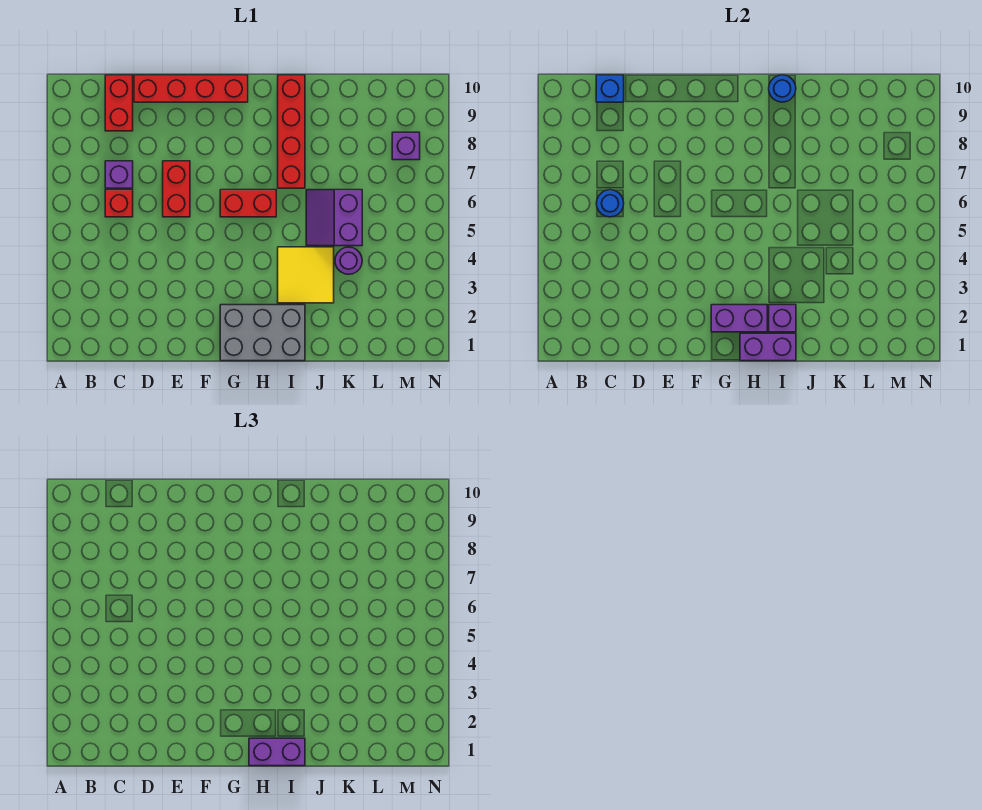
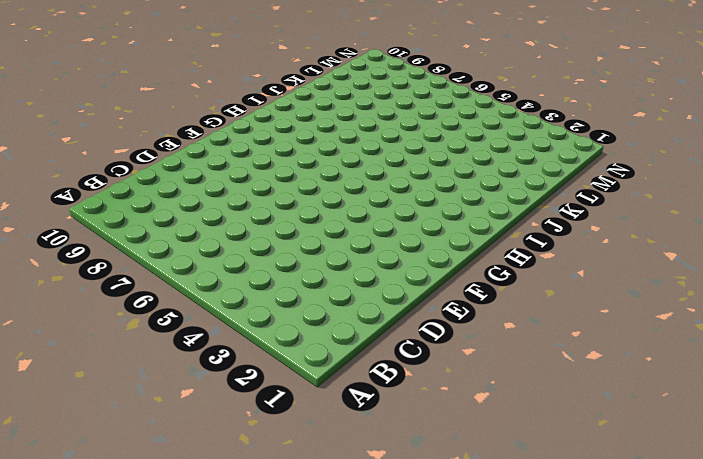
none -> red 1x1 brick [105,190,133,217]
none -> purple 1x1 brick [105,161,133,188]
none -> red 1x2 brick [105,75,133,131]

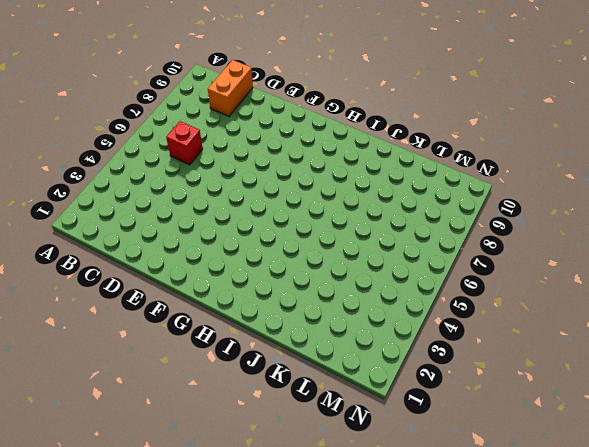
orange 1x2 brick [208,60,253,116] -> red 1x2 brick [105,75,133,131]
none -> purple 1x1 brick [105,161,133,188]
none -> red 1x4 brick [134,75,248,102]
none -> red 1x2 brick [163,161,190,217]

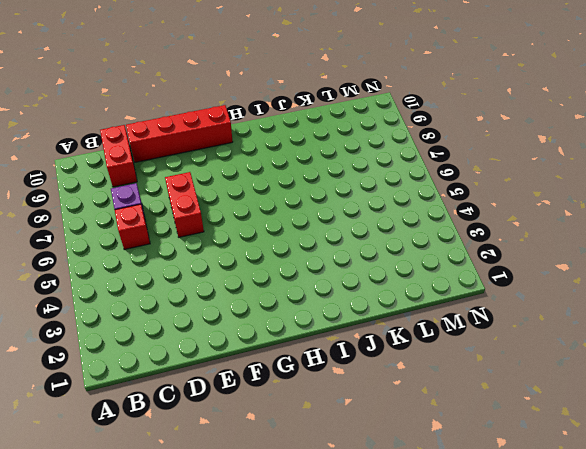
none -> grey 2x3 brick [220,305,305,361]
none -> red 1x2 brick [220,190,276,217]
none -> yellow 2x2 tile [278,247,334,303]

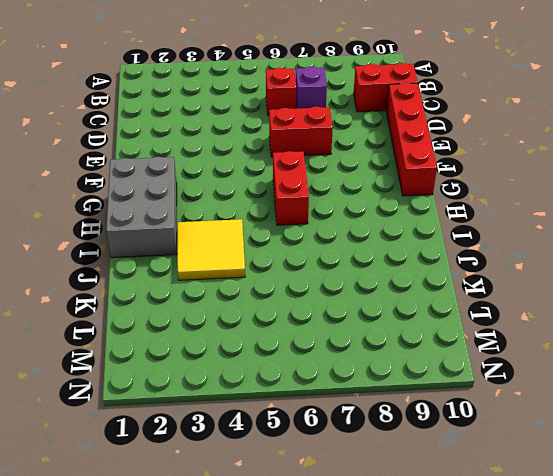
none -> red 1x4 brick [278,75,305,188]
none -> purple 2x2 slope [306,190,362,246]
none -> purple 1x1 round brick [335,247,362,274]

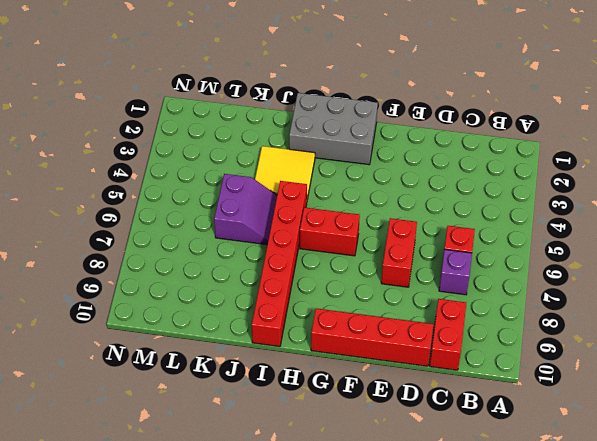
red 1x6 brick [252,181,307,347] -> red 1x4 brick [278,75,305,188]
none -> purple 1x1 round brick [335,247,362,274]
none -> purple 1x1 brick [392,132,420,160]
none -> blue 1x1 round brick [596,190,624,217]

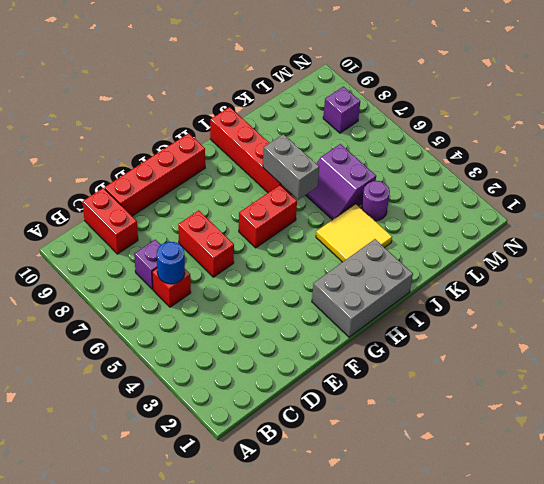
grey 1x2 brick [263,134,319,200] -> none
none -> blue 1x1 brick [596,75,624,102]
none -> purple 1x2 brick [711,305,767,332]
none -> purple 1x2 brick [740,333,796,361]

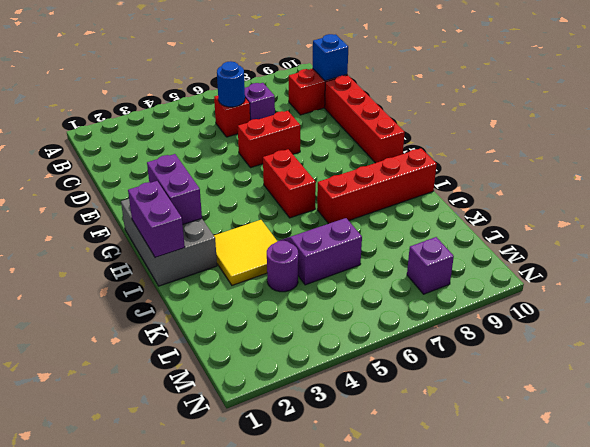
none -> purple 1x1 brick [769,305,796,332]
none -> blue 1x1 round brick [769,75,796,102]
none -> purple 1x2 brick [249,738,305,766]

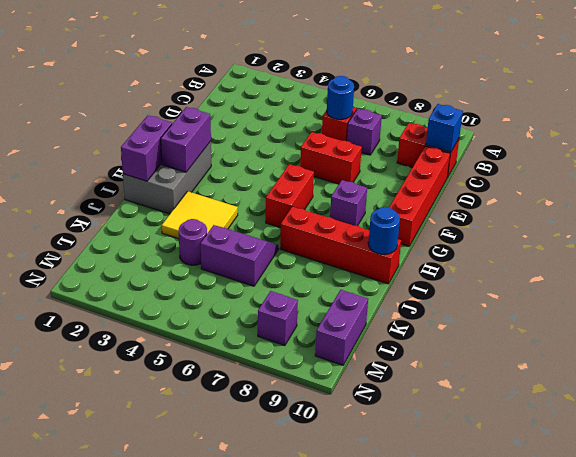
purple 1x1 brick [330,180,367,226] -> purple 1x1 brick moved to [769,305,796,332]
purple 1x2 brick [315,290,368,365] -> purple 1x2 brick moved to [249,738,305,766]

